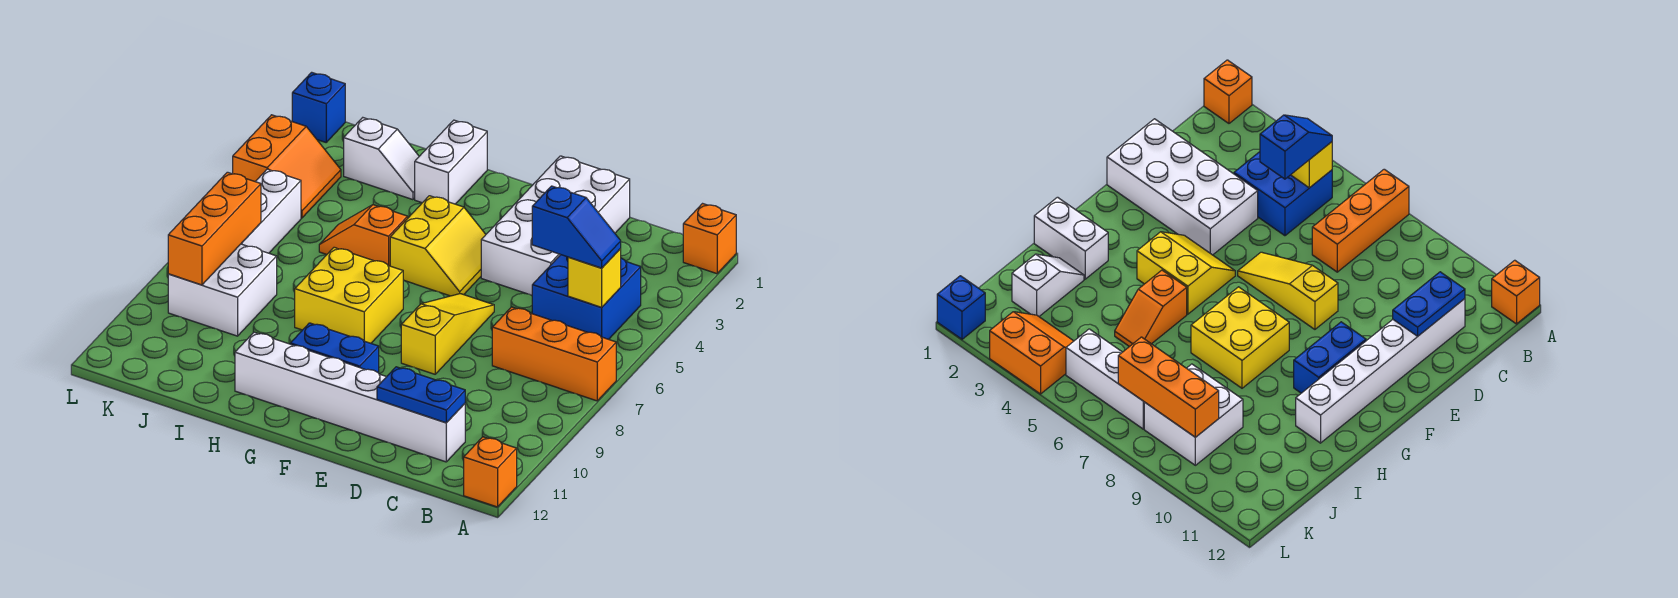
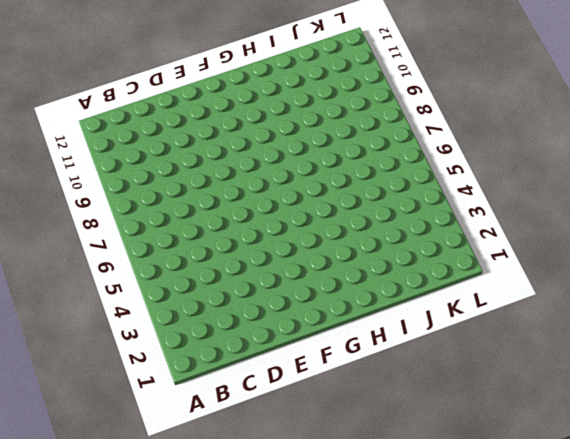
none -> orange 1x1 brick [683,204,736,274]
none -> orange 1x3 brick [492,307,616,401]
none -> orange 1x1 brick [464,437,517,507]

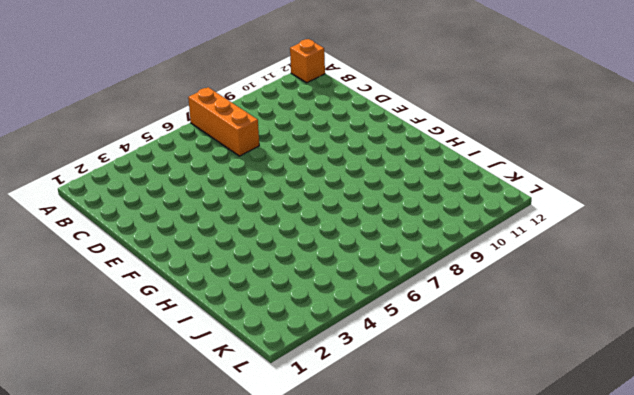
none -> orange 1x1 brick [683,204,736,274]
none -> blue 2x2 brick [532,255,641,339]
none -> white 1x6 brick [235,332,465,462]

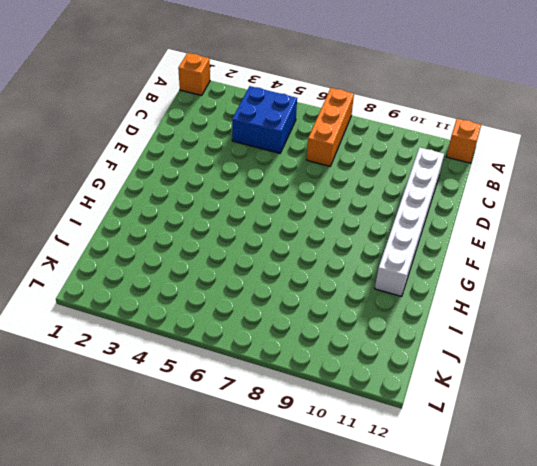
none -> white 2x4 brick [481,156,630,295]
none -> yellow 1x3 slope [401,294,494,374]
none -> yellow 2x2 slope [390,196,486,296]

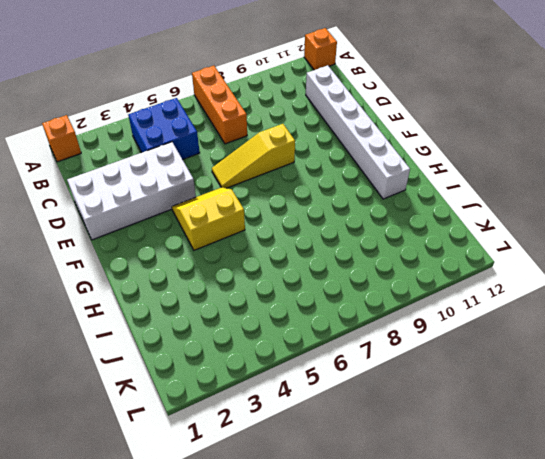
none -> blue 1x2 brick [290,323,379,373]
none -> yellow 2x2 brick [295,247,403,343]
none -> white 1x2 brick [415,120,487,204]

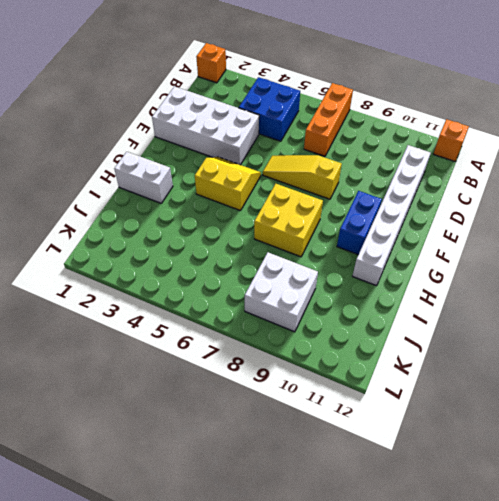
none -> orange 1x2 slope [319,205,408,266]
none -> white 1x2 slope [344,118,419,200]
none -> orange 2x2 slope [233,115,341,218]

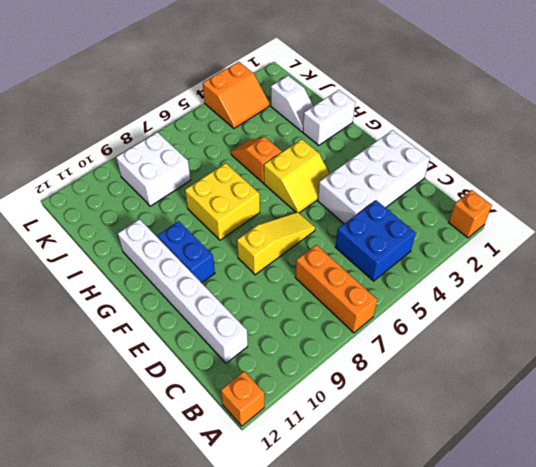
none -> white 1x3 brick [241,169,301,253]
none -> blue 1x1 brick [292,72,345,142]
none -> yellow 1x1 brick [568,249,621,307]

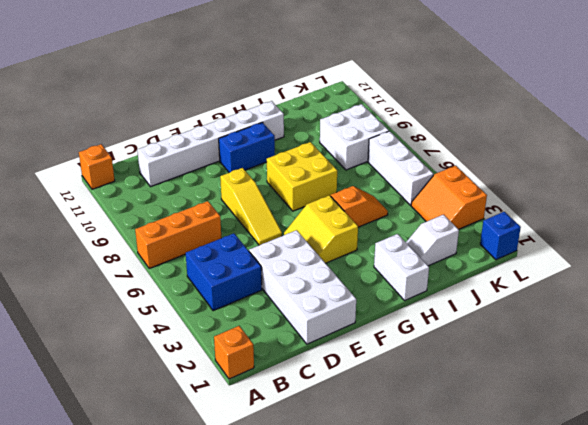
none -> yellow 1x1 brick [568,249,621,307]
none -> blue 1x2 plate [377,367,465,423]
none -> orange 1x3 brick [168,172,261,285]

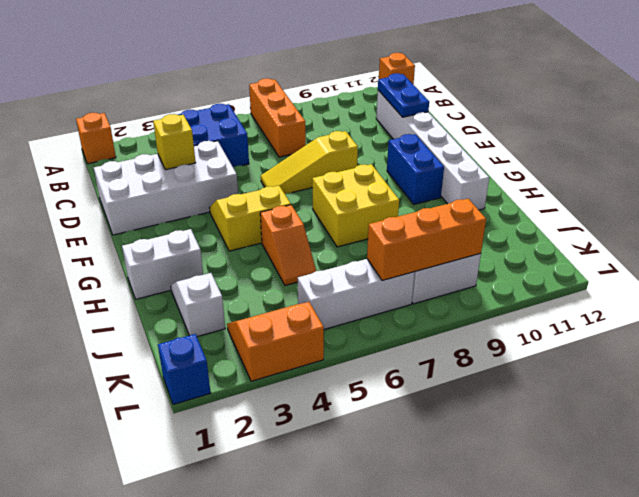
yellow 1x1 brick [153,114,196,170] -> yellow 1x1 brick moved to [568,249,621,307]
none -> blue 1x2 slope [532,186,621,268]

